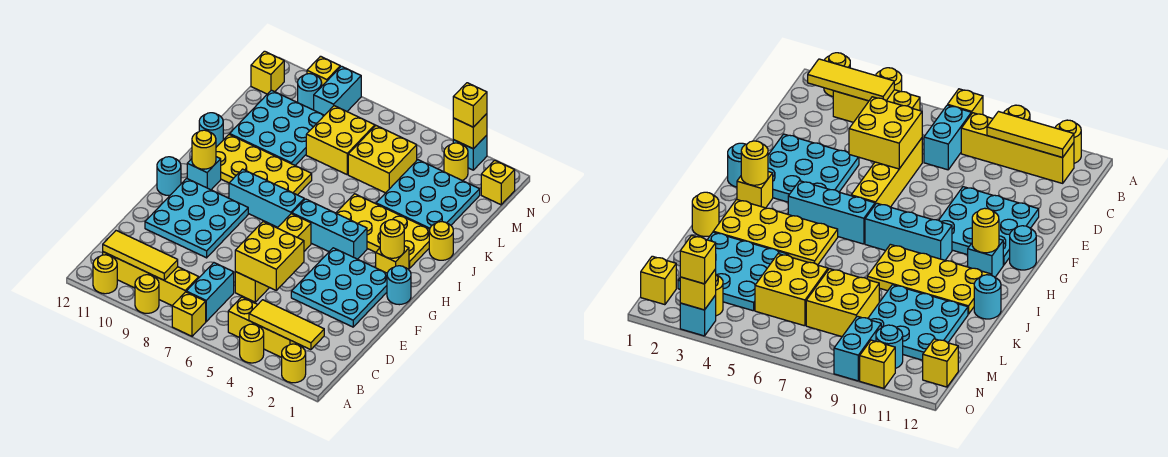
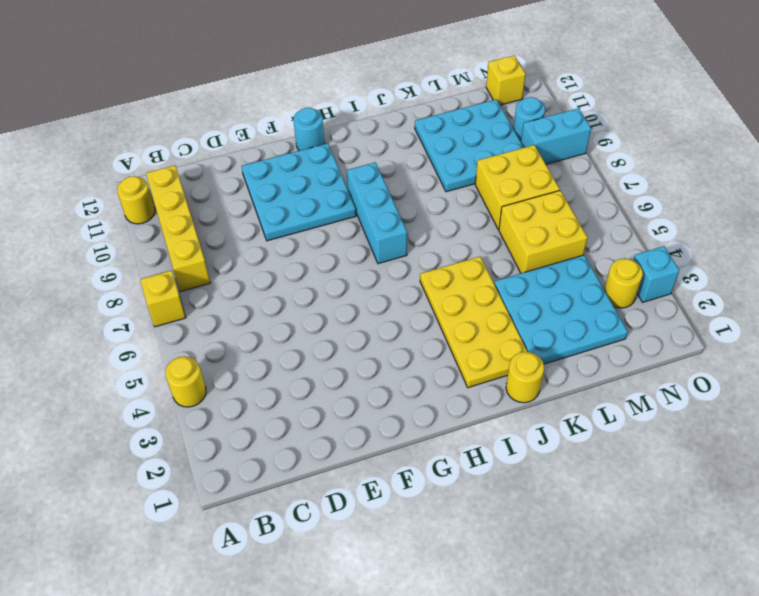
none -> yellow 1x1 round brick [282,344,306,383]
none -> yellow 1x1 round brick [135,275,159,313]
none -> yellow 1x3 brick [228,297,303,357]
none -> cyan 1x2 brick [186,263,234,322]

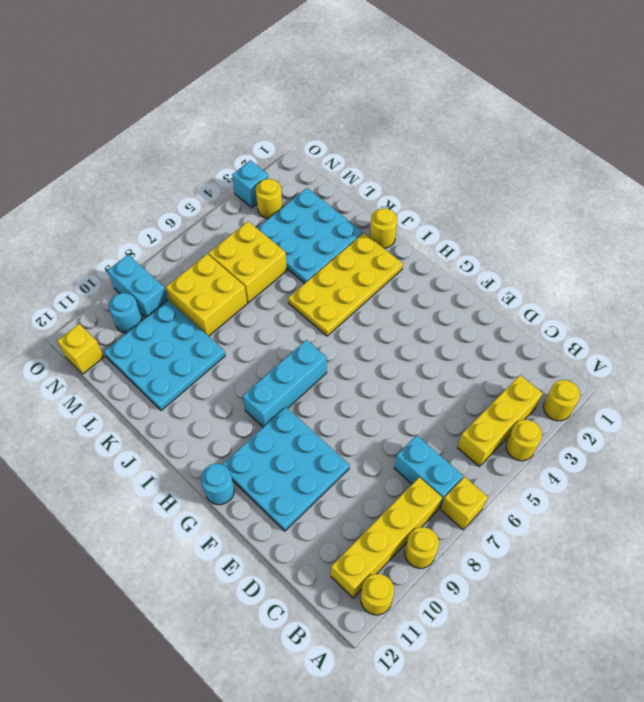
none -> yellow 1x4 brick [235,214,311,302]
none -> cyan 3x3 plate [291,248,387,327]
none -> cyan 1x1 round brick [387,266,411,305]
none -> yellow 1x1 brick [376,246,409,273]

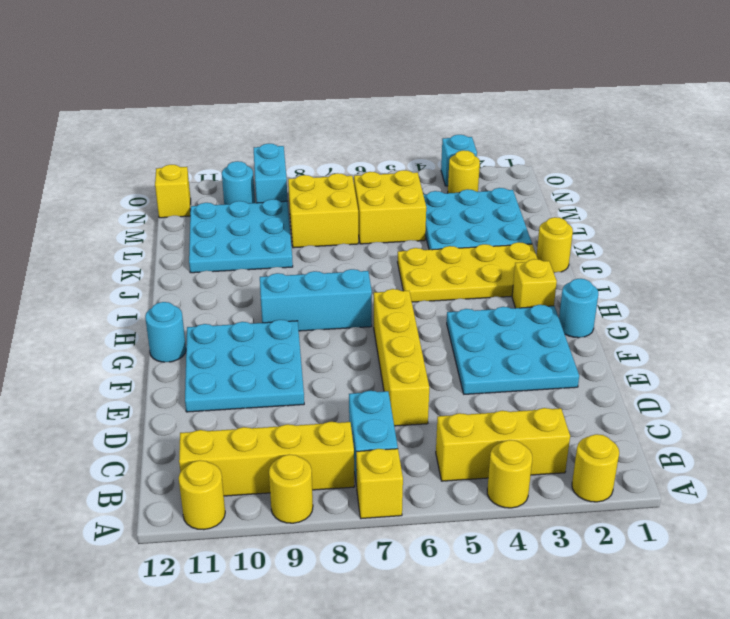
none -> cyan 1x3 brick [292,199,367,259]
none -> cyan 1x1 brick [187,157,221,190]
none -> yellow 2x4 plate [216,134,312,195]
none -> cyan 1x1 round brick [199,113,223,147]

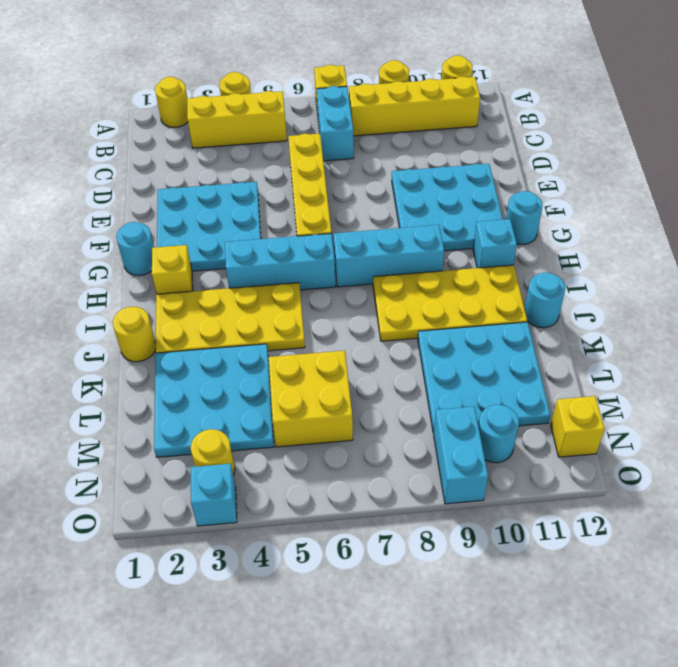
none -> yellow 2x2 brick [306,106,375,174]
none -> yellow 1x1 brick [481,160,515,205]
none -> yellow 1x1 brick [307,56,340,86]
none -> yellow 1x3 tile [249,300,324,350]

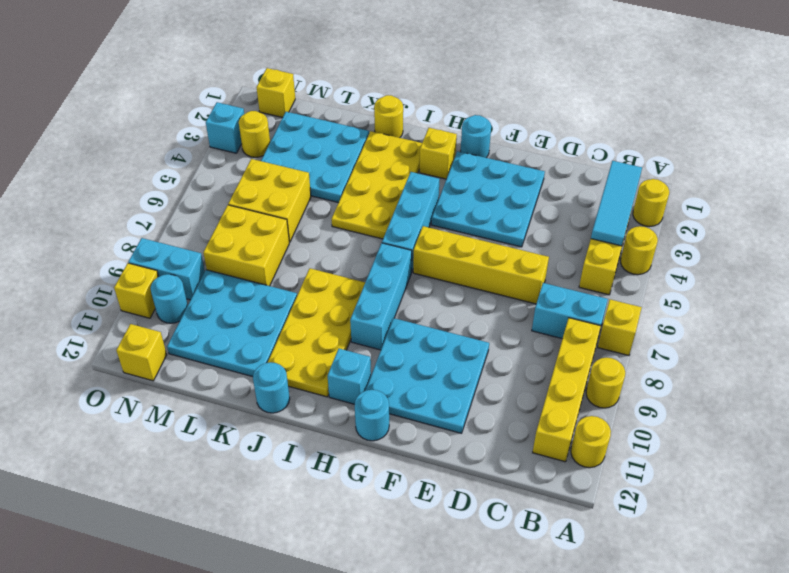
cyan 1x3 tile [591,161,642,246] -> yellow 1x3 tile [249,300,324,350]
none -> yellow 1x3 tile [103,231,178,280]
none -> yellow 2x2 brick [235,222,304,290]
none -> yellow 1x1 round brick [380,220,404,258]
none -> yellow 1x1 round brick [192,130,216,169]

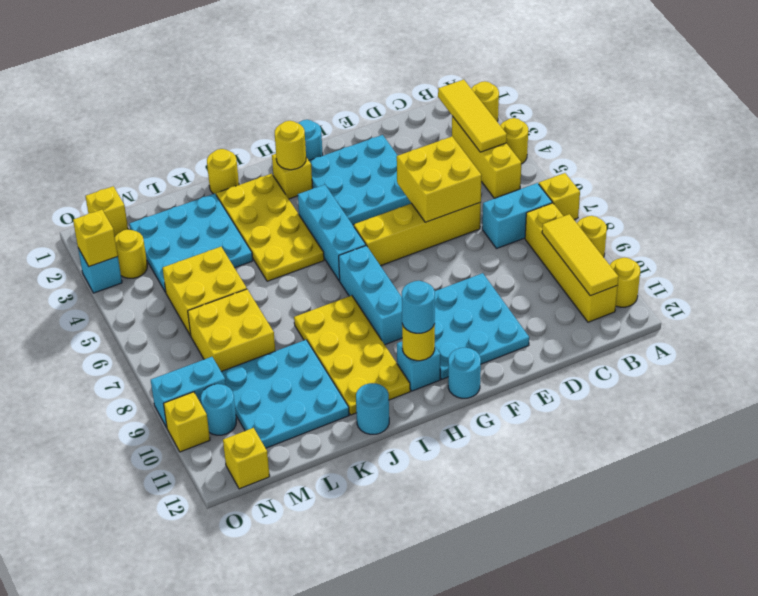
cyan 1x1 round brick [402,281,435,333] -> none
none -> yellow 1x1 brick [453,83,487,127]

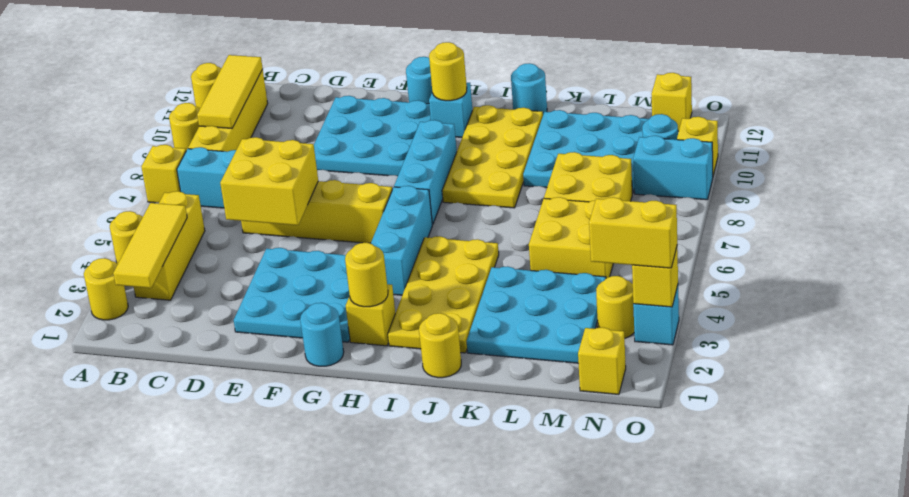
yellow 1x2 brick [589,197,677,268] -> yellow 1x1 brick [453,83,487,127]

